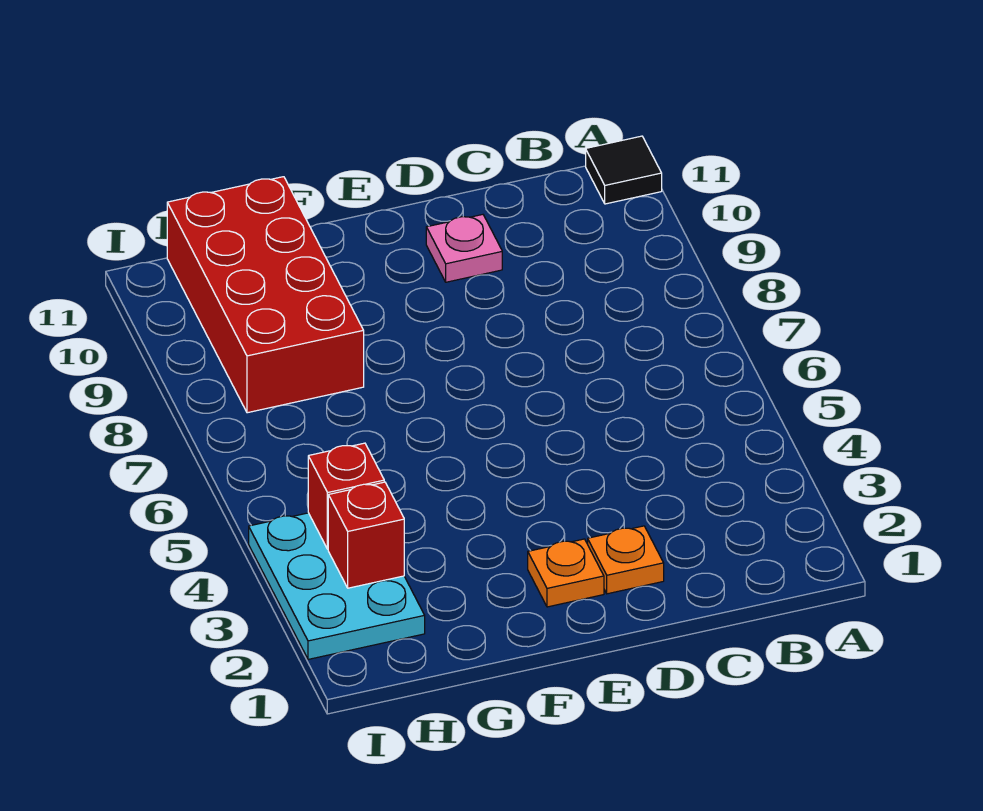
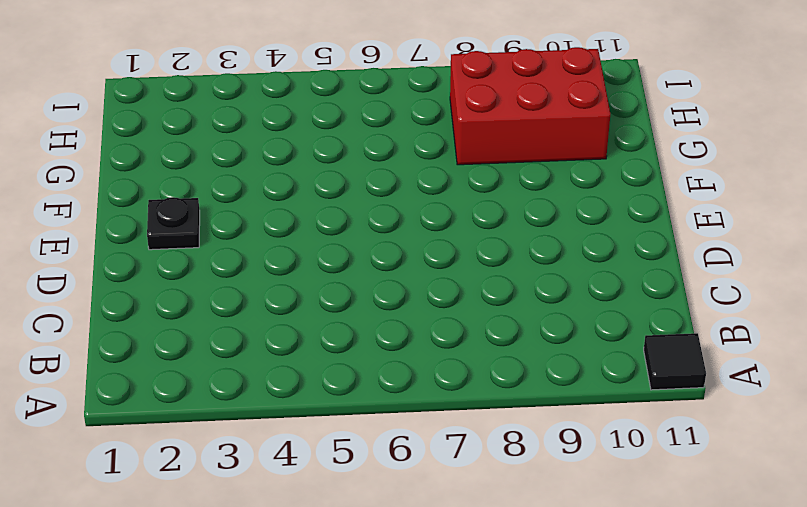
black 1x1 plate [147,197,200,250] -> orange 1x1 plate [528,539,604,607]
red 2x3 brick [450,47,610,165] -> red 2x4 brick [167,177,364,413]
none -> orange 1x1 plate [588,526,664,594]
none -> pink 1x1 plate [426,215,502,282]

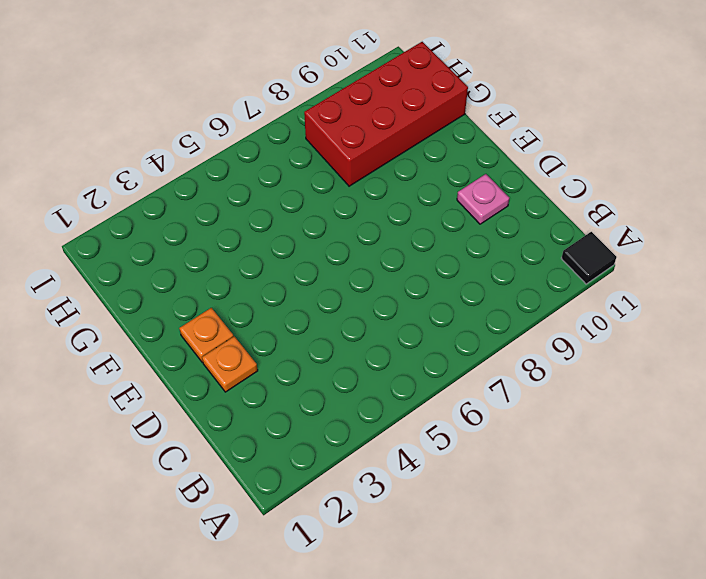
none -> cyan 2x3 plate [249,513,425,659]
none -> red 1x1 brick [328,482,404,588]

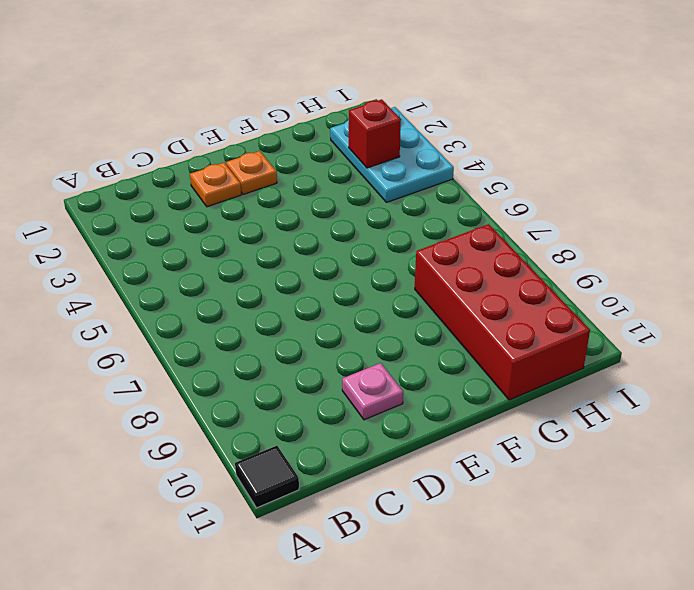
none -> red 1x1 brick [308,443,384,549]

